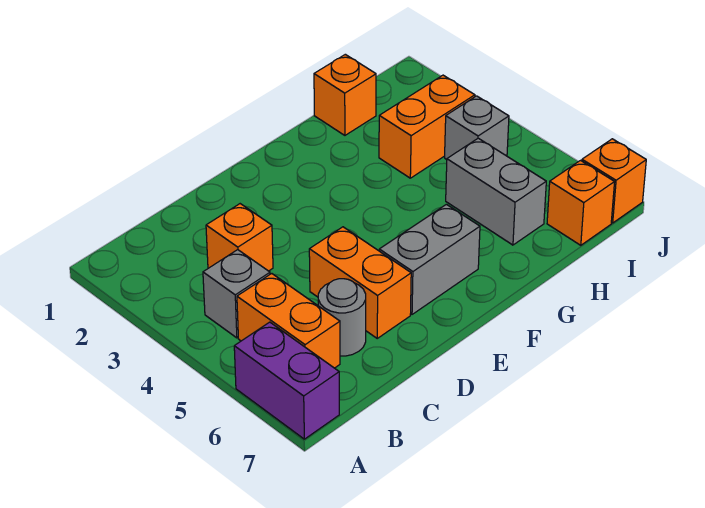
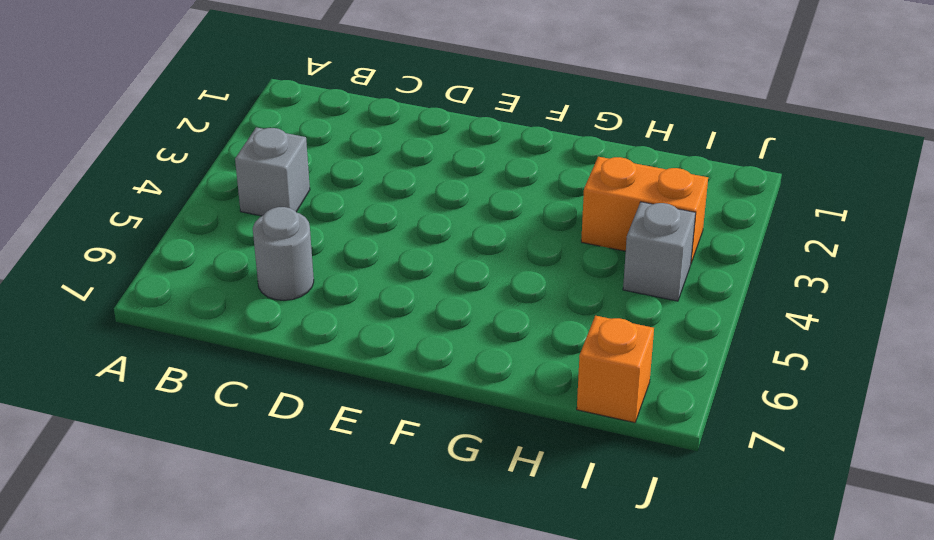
none -> purple 1x2 brick [234,322,339,439]
none -> orange 1x2 brick [237,274,340,368]
none -> orange 1x1 brick [206,204,273,271]

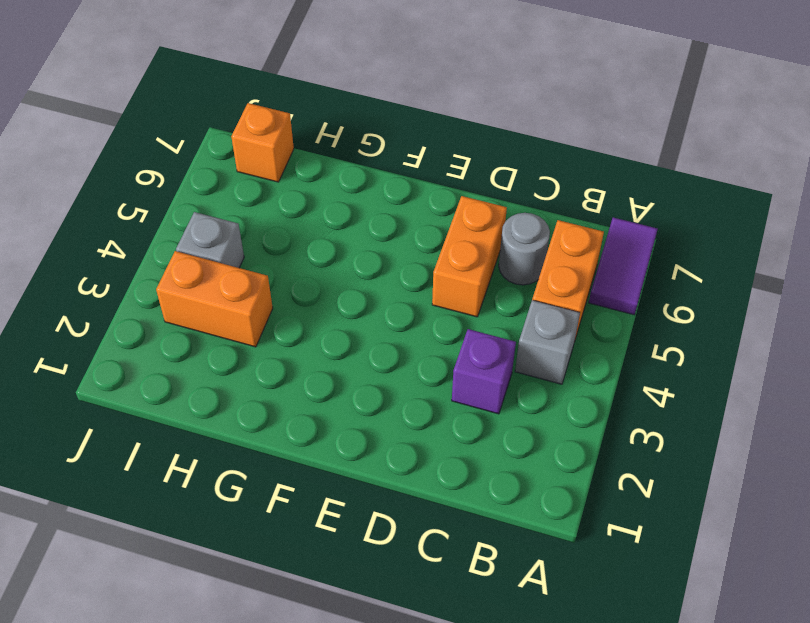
purple 1x2 tile [589,218,658,315] -> purple 1x2 brick [234,322,339,439]
purple 1x1 brick [452,329,516,414] -> orange 1x1 brick [206,204,273,271]
none -> grey 1x2 brick [379,204,480,314]
none -> orange 1x1 brick [314,54,376,135]
none -> grey 1x2 brick [446,138,546,245]

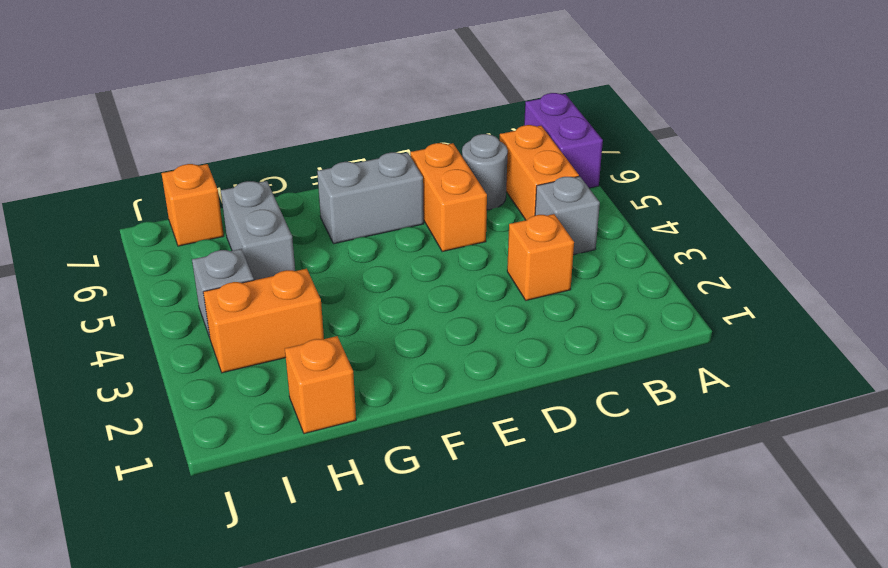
none -> orange 1x1 brick [582,139,646,223]

